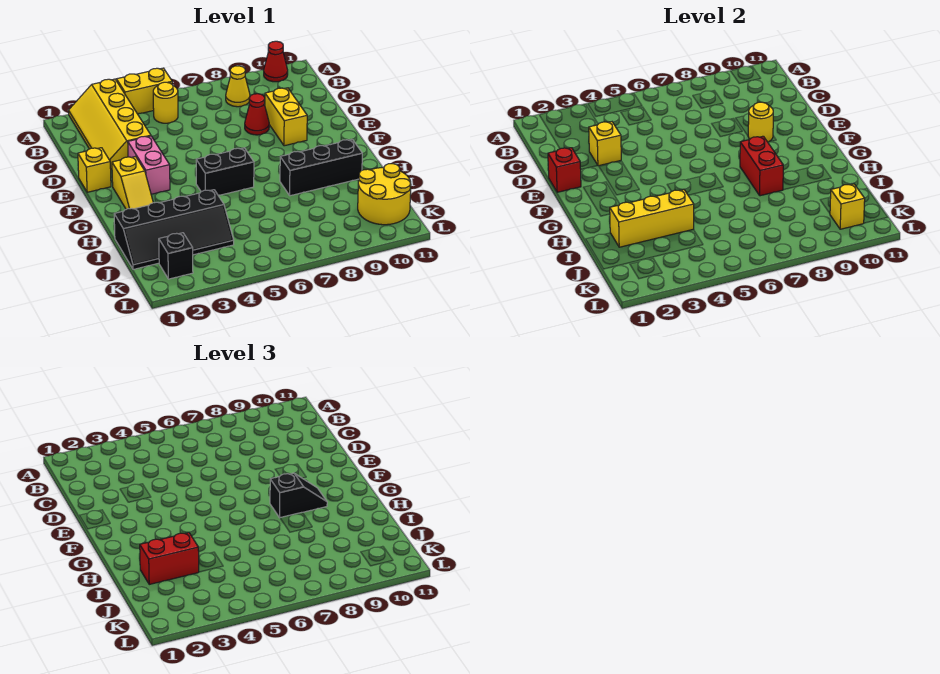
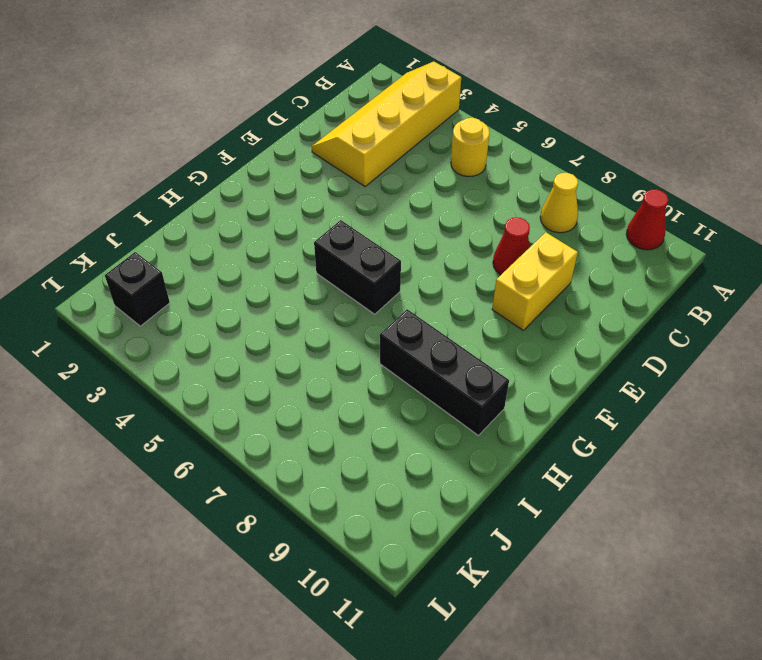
none -> yellow 1x2 brick [116,68,172,114]
none -> yellow 1x1 brick [78,148,111,192]
none -> pink 1x2 brick [128,136,170,194]

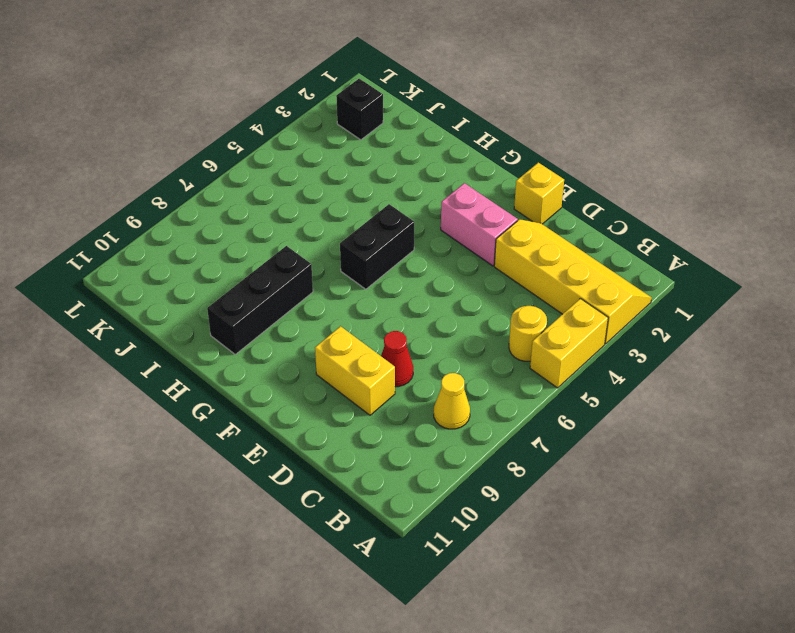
none -> red 1x1 cone [264,41,288,82]
none -> yellow 1x2 slope [112,157,153,209]
none -> black 2x4 slope [114,190,234,270]

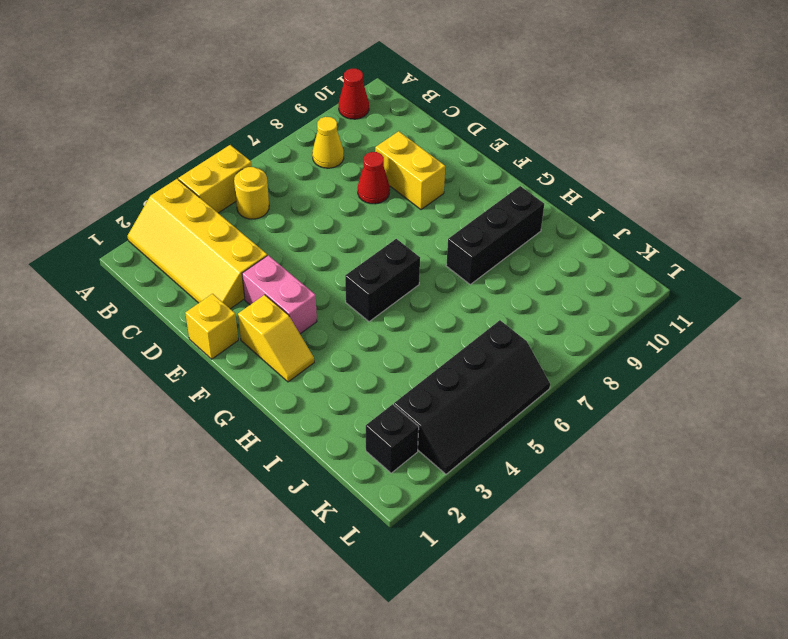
black 2x4 slope [394,320,550,474] -> black 2x4 slope moved to [114,190,234,270]
none -> yellow 2x2 round brick [358,164,411,225]
none -> yellow 1x1 brick [589,122,621,166]
none -> red 1x1 brick [548,148,581,192]

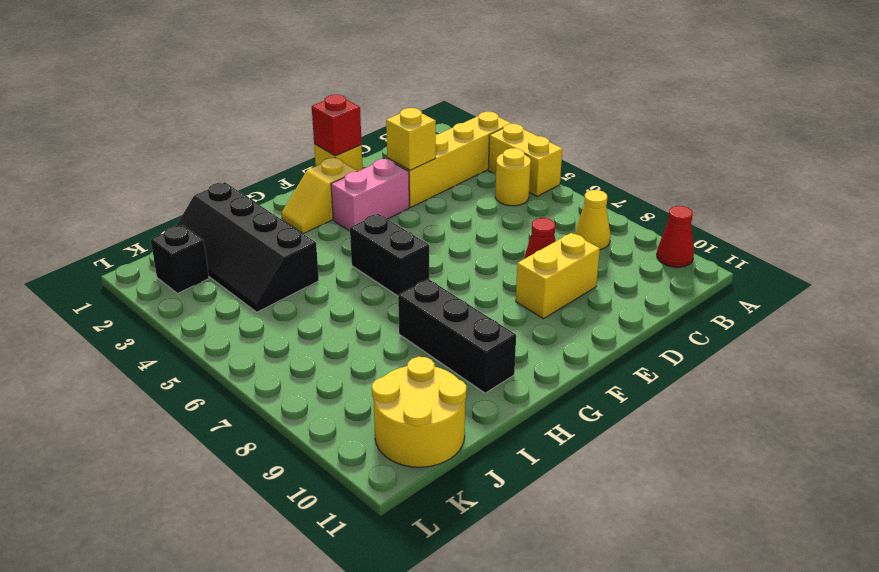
none -> yellow 1x1 round brick [748,102,773,142]
none -> red 1x2 brick [740,136,783,196]
none -> yellow 1x3 brick [610,190,694,247]

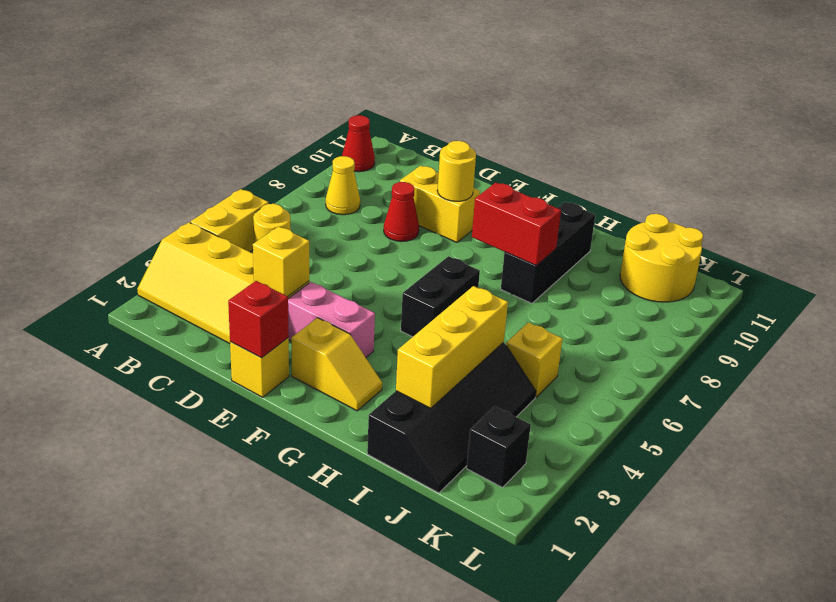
yellow 1x1 brick [506,323,562,397] -> yellow 1x1 brick moved to [830,184,865,229]
none -> black 1x2 slope [270,473,327,518]
none -> red 1x2 brick [140,533,199,584]

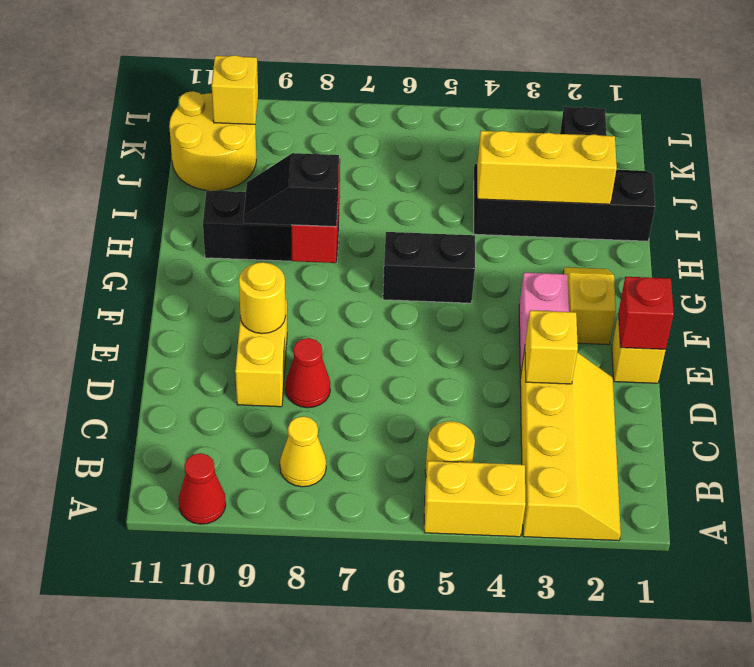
none -> red 1x2 brick [140,533,199,584]

